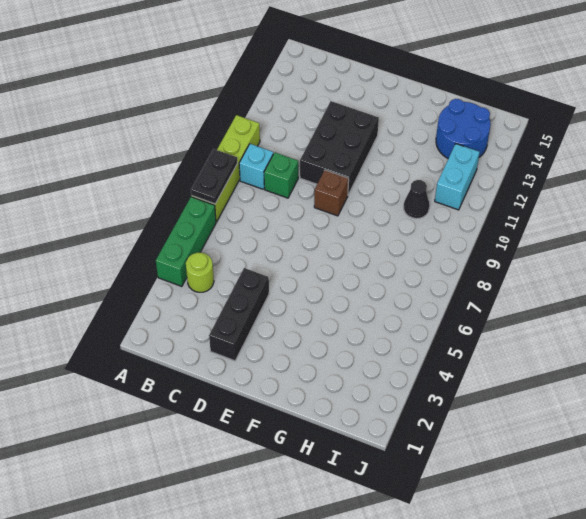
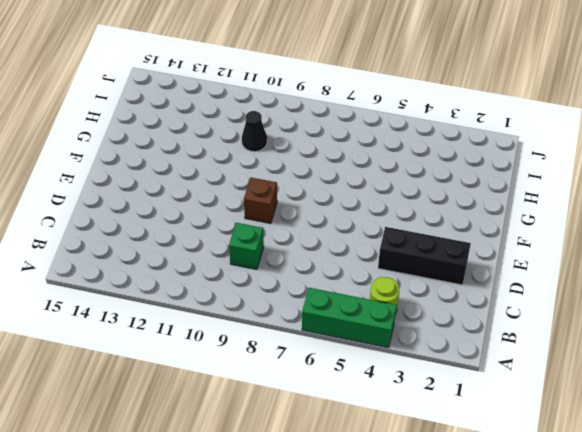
none -> lime 1x4 brick [192,115,260,222]
none -> cyan 1x1 brick [239,144,273,189]
none -> black 2x3 brick [300,101,379,194]

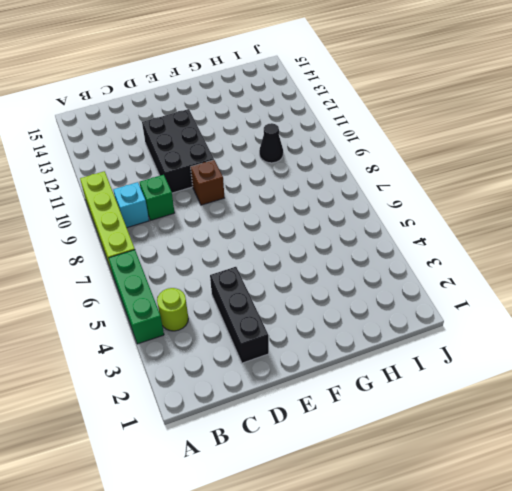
none -> blue 2x2 round brick [436,99,491,159]
none -> cyan 1x2 brick [435,144,480,210]
none -> black 1x2 plate [191,149,237,204]

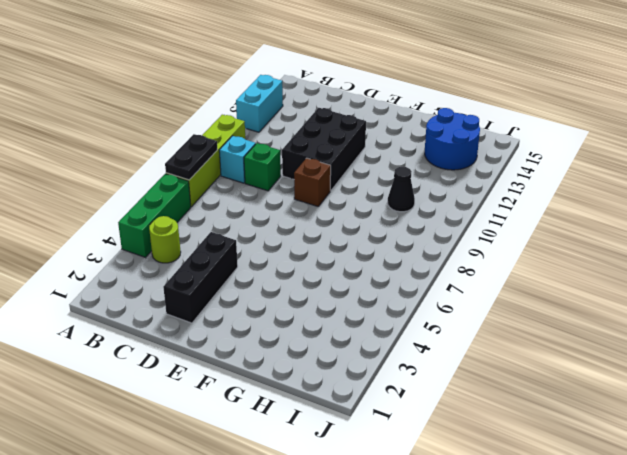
cyan 1x2 brick [236,75,283,132] -> cyan 1x2 brick moved to [435,144,480,210]

